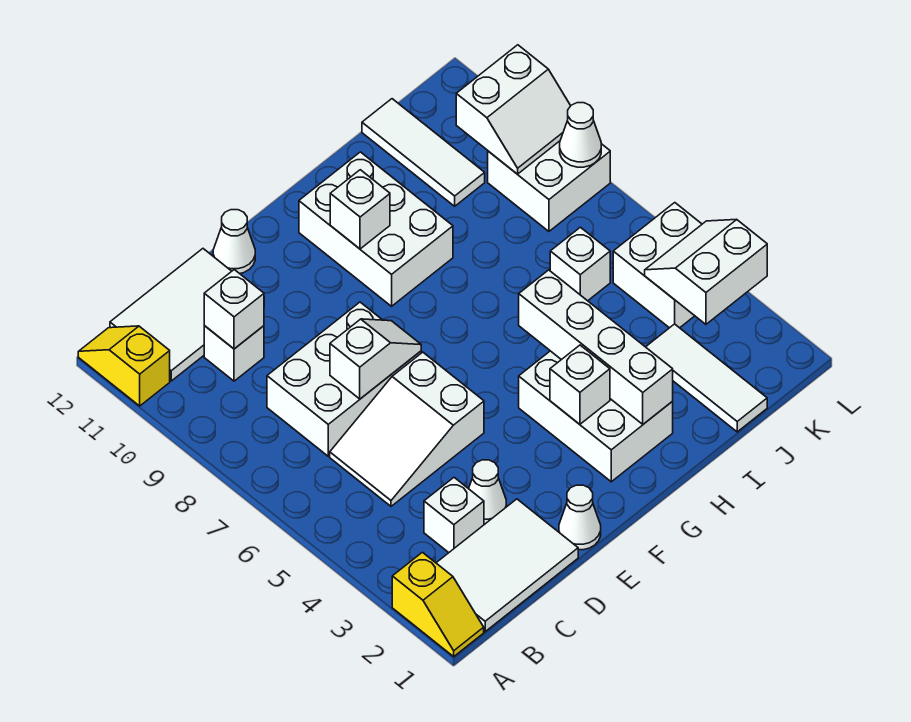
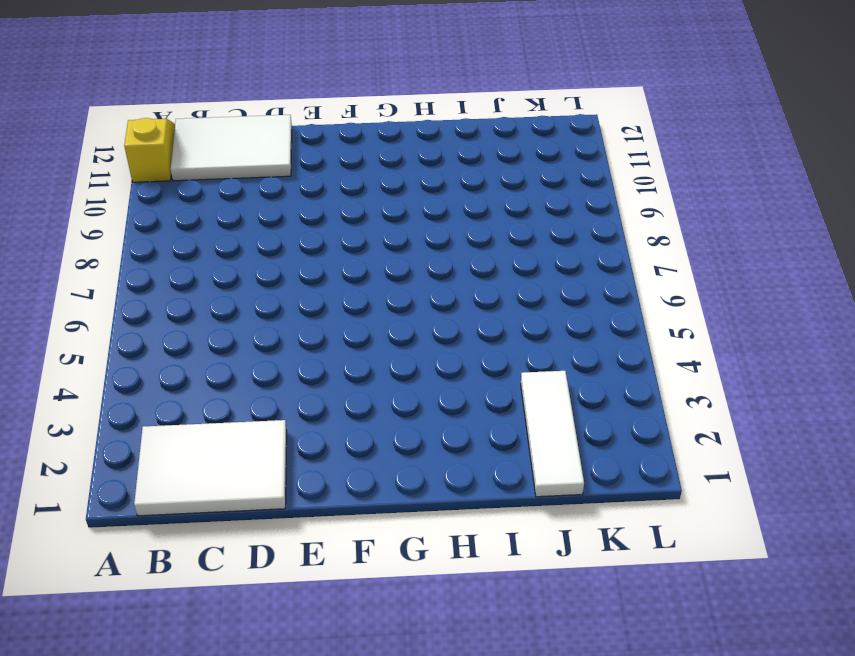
none -> yellow 1x2 slope [392,552,484,656]
none -> white 1x1 brick [424,478,484,553]
none -> white 2x3 slope [330,352,484,506]

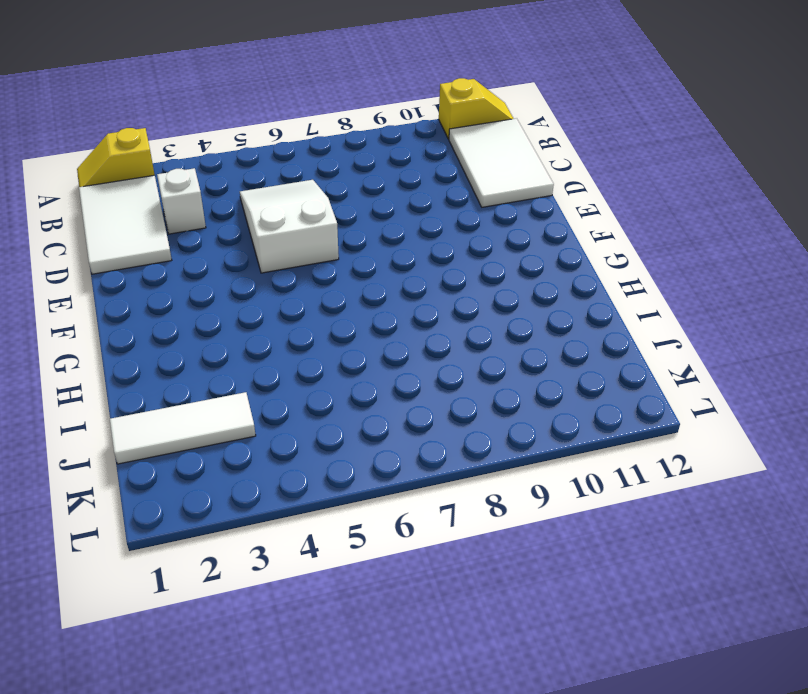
none -> white 2x3 brick [267,302,421,456]
none -> white 1x1 brick [204,326,264,381]
none -> white 1x1 cone [469,460,506,525]

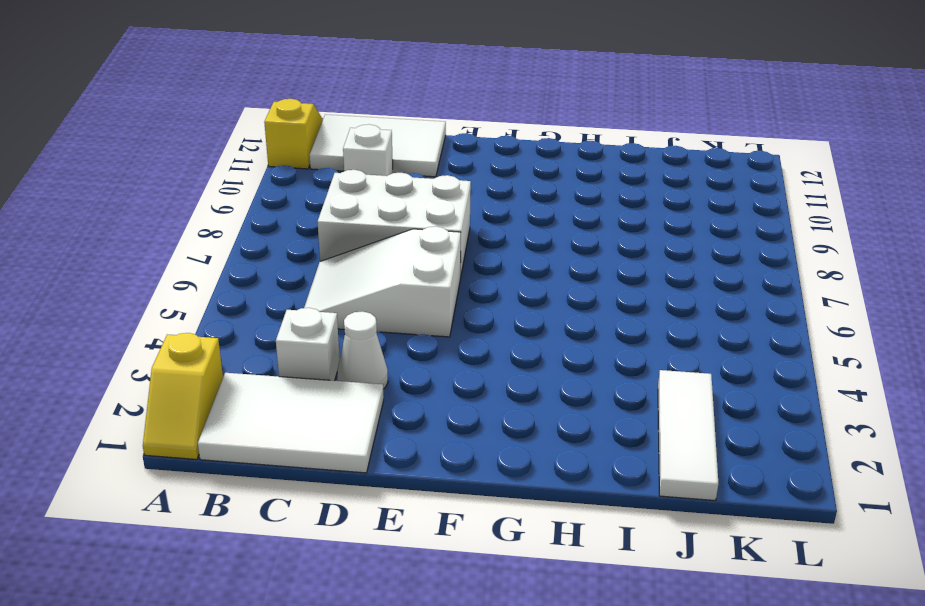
none -> white 1x1 cone [559,485,601,550]
none -> white 1x1 cone [213,210,255,274]
none -> white 2x3 brick [519,351,673,482]

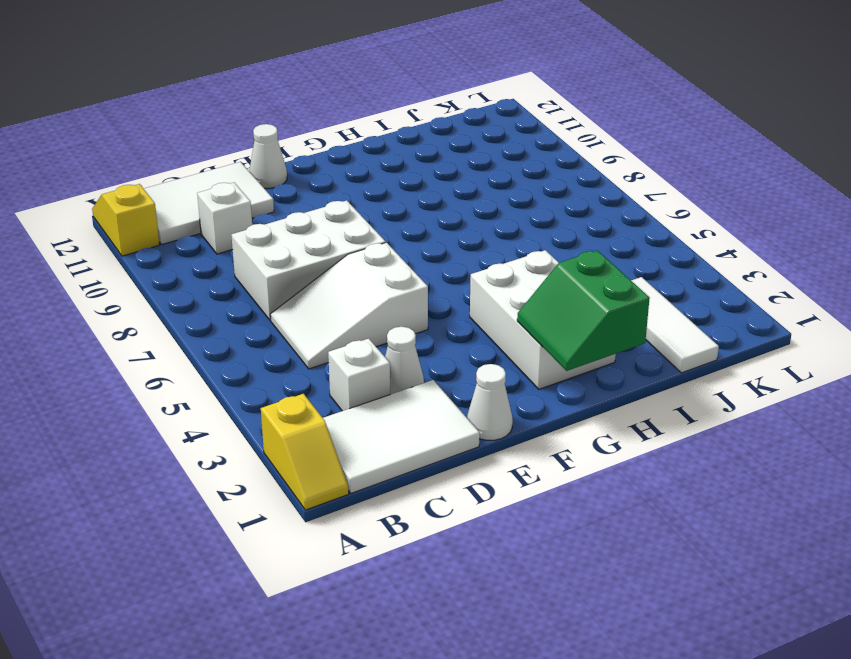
green 2x2 slope [517,250,650,371] -> white 1x4 brick [519,270,673,424]
none -> white 2x3 brick [299,152,453,306]
none -> white 1x1 brick [550,227,610,301]
none -> white 1x3 tile [362,99,485,206]

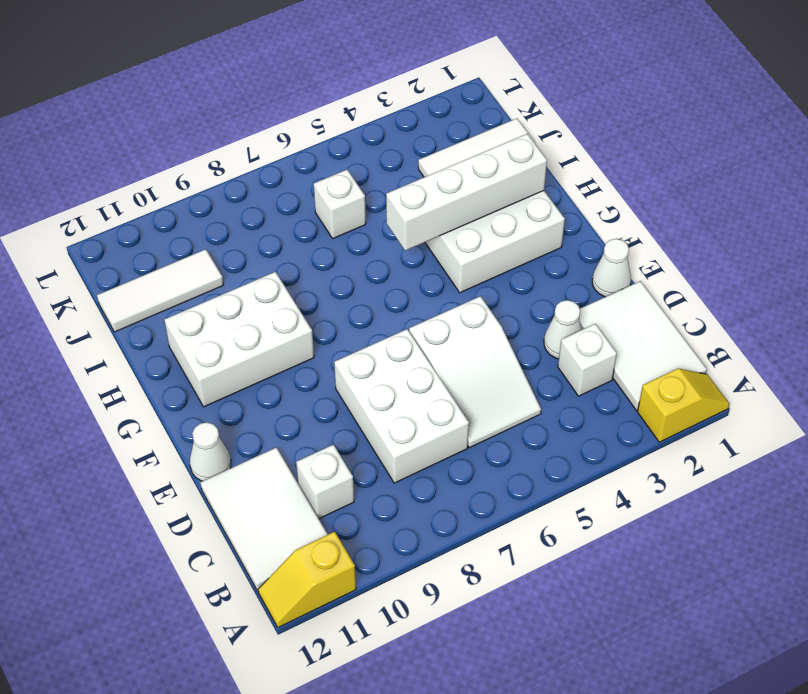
none -> white 2x2 brick [613,203,702,328]
none -> white 2x2 brick [488,141,610,231]
none -> white 1x1 brick [204,270,264,349]

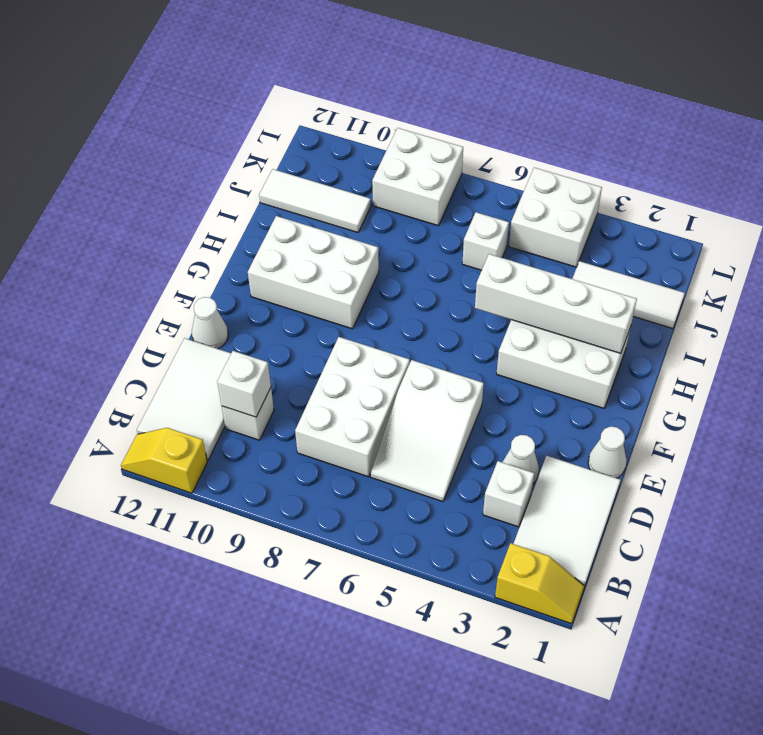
none -> white 1x2 slope [330,319,421,399]
none -> white 1x1 brick [550,345,610,424]
none -> white 1x1 brick [330,170,390,249]

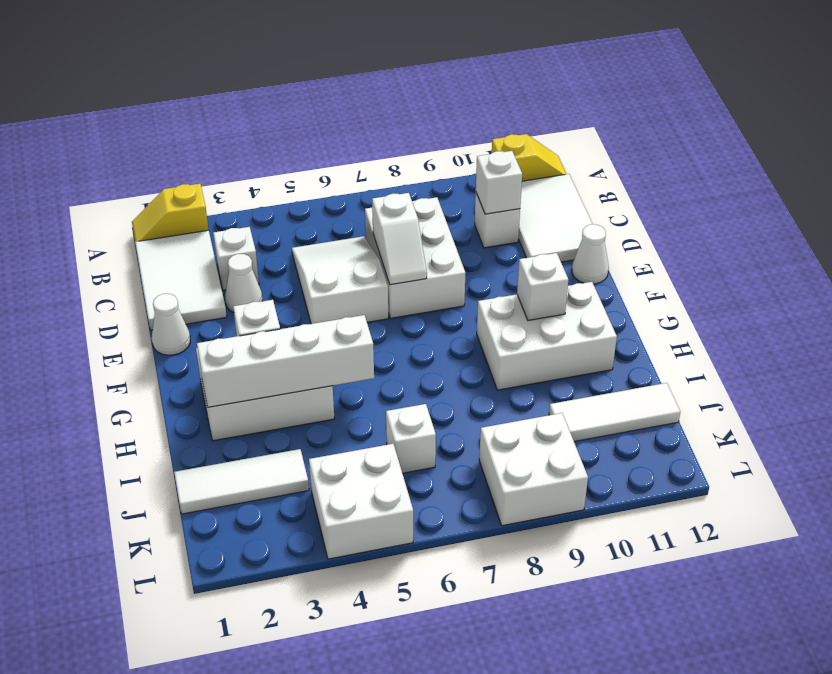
none -> white 2x2 slope [645,220,767,324]
none -> white 2x2 slope [456,45,570,174]
none -> white 1x1 cone [560,103,601,167]

